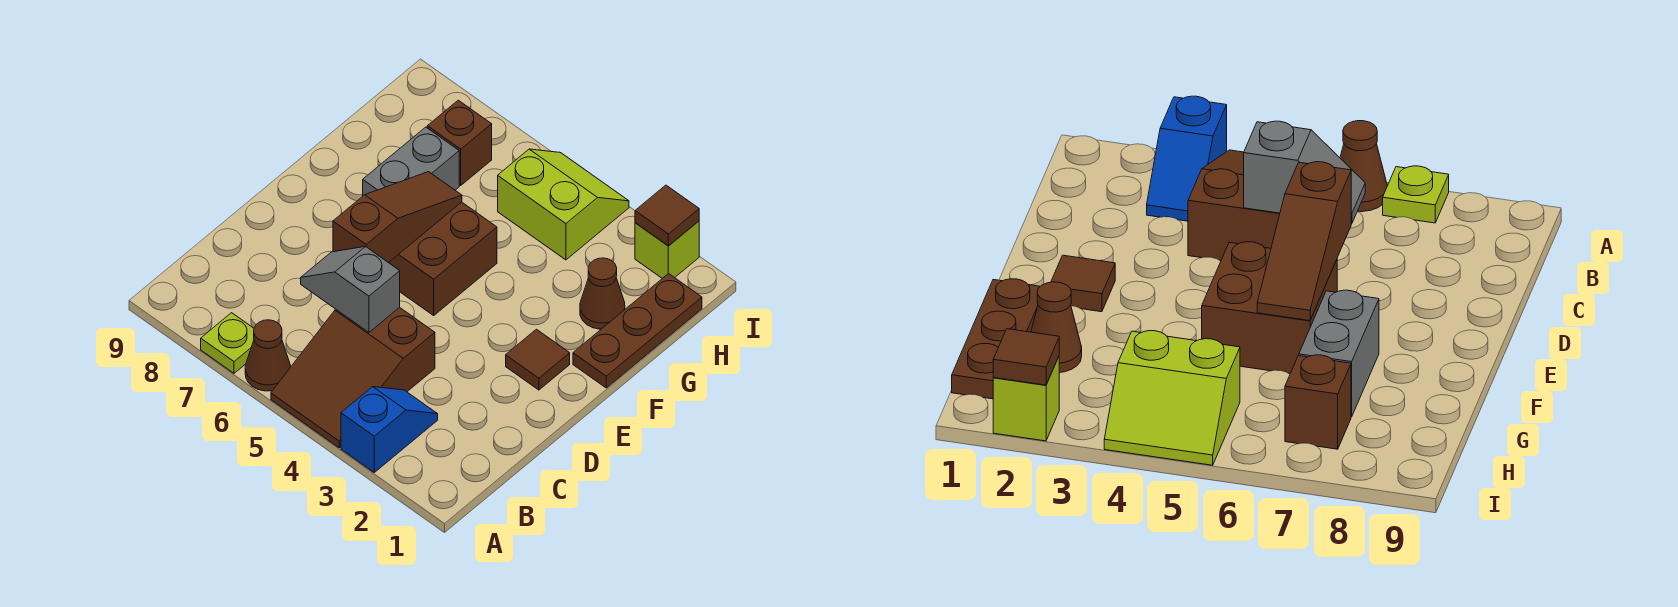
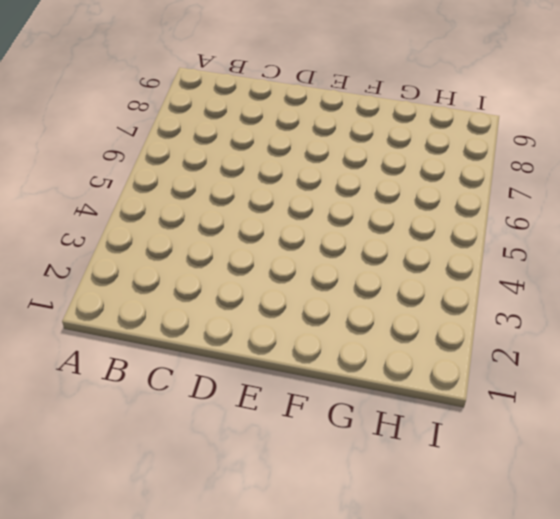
none -> blue 1x2 slope [341,387,438,472]
none -> brown 2x3 slope [271,307,435,448]
none -> brown 1x1 cone [245,320,290,391]

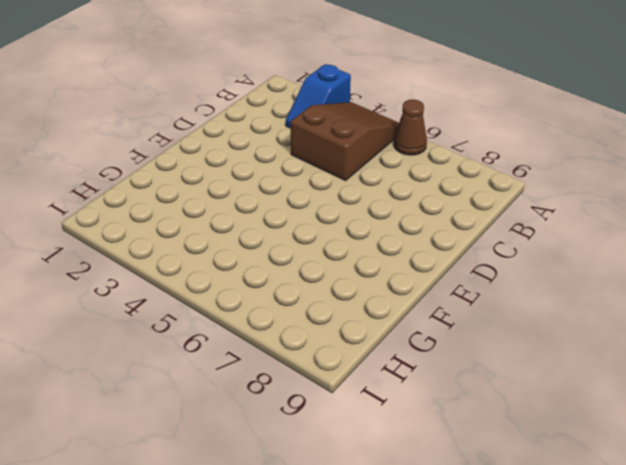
none -> lime 1x1 plate [201,313,254,373]
none -> brown 1x1 tile [506,329,570,390]
none -> brown 2x2 brick [389,202,497,315]

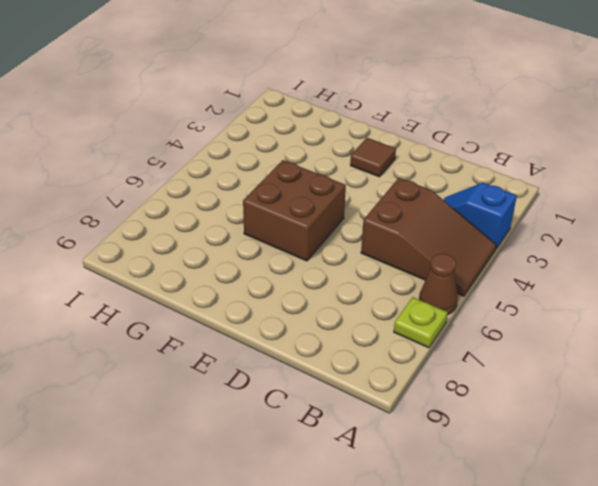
none -> brown 1x3 plate [573,274,702,388]
none -> grey 1x2 brick [363,127,459,196]
none -> brown 1x1 cone [580,258,625,329]

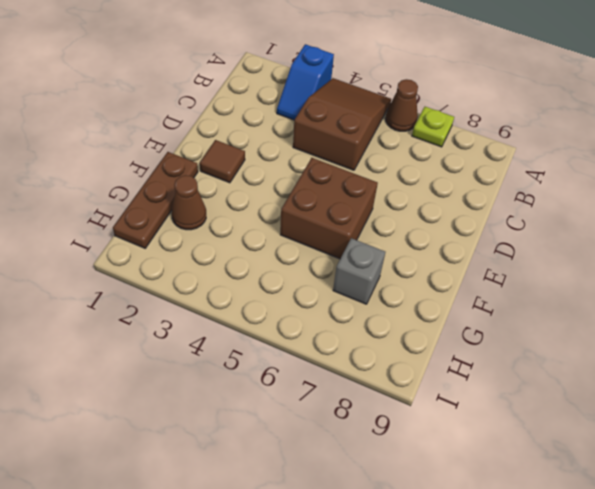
grey 1x1 brick [333,238,385,304] -> grey 1x2 brick [363,127,459,196]
none -> lime 2x2 slope [498,149,629,260]
none -> brown 1x1 brick [427,100,492,185]
none -> lime 1x1 brick [635,221,699,278]

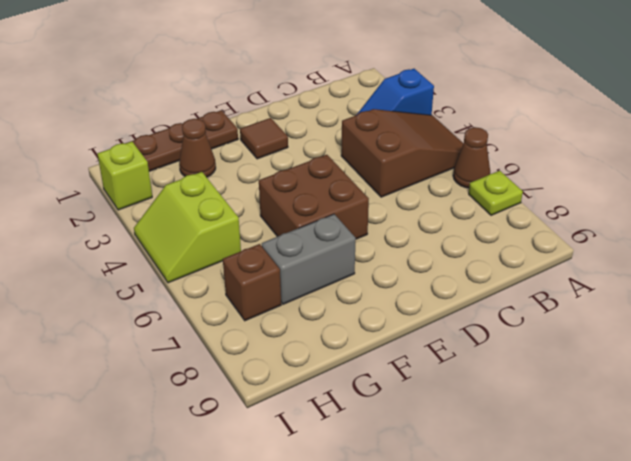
none -> grey 1x2 slope [301,247,400,332]
none -> brown 1x3 slope [333,172,462,263]
none -> brown 1x1 tile [635,185,699,246]

